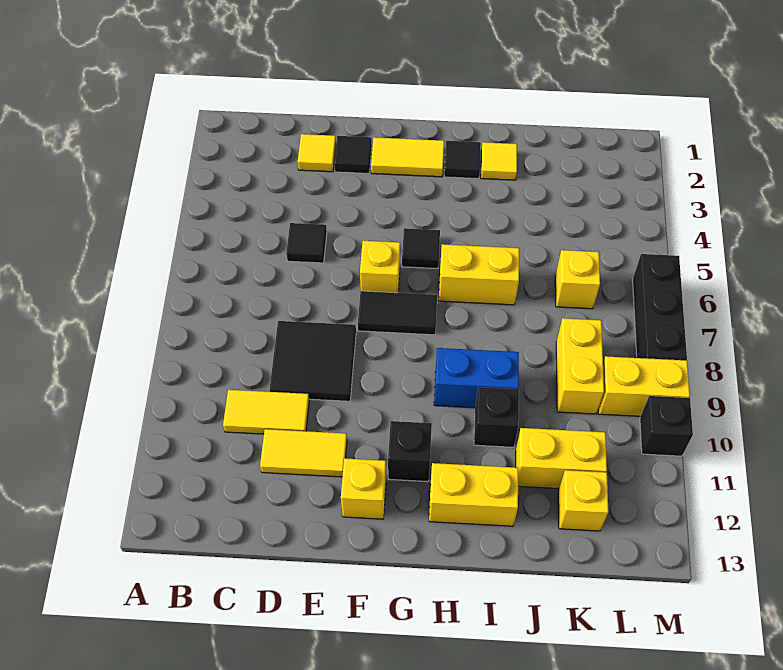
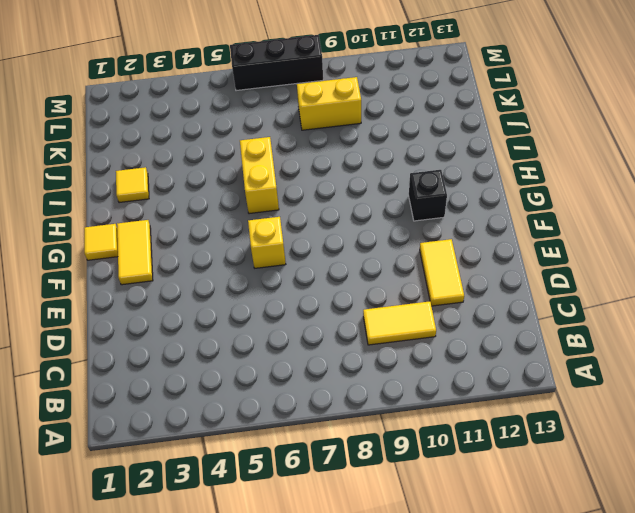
yellow 1x2 tile [363,301,436,345] -> yellow 1x2 tile turned to [223,390,309,434]
yellow 1x1 tile [84,224,118,260] -> yellow 1x1 tile moved to [298,134,336,172]
none -> black 1x1 tile [286,223,327,263]
none -> black 2x2 tile [269,321,356,401]
none -> black 1x1 tile [334,136,372,173]

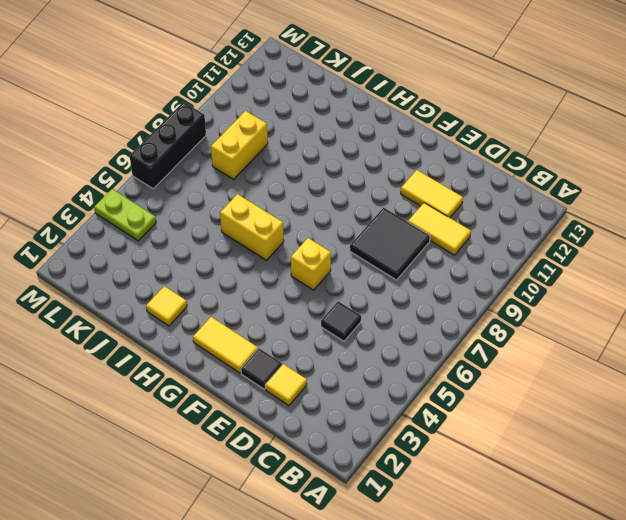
lime 1x2 plate [94,189,156,241] -> none
none -> black 1x2 tile [358,291,437,335]
none -> yellow 1x1 brick [341,458,386,519]
none -> black 1x1 tile [402,228,440,269]

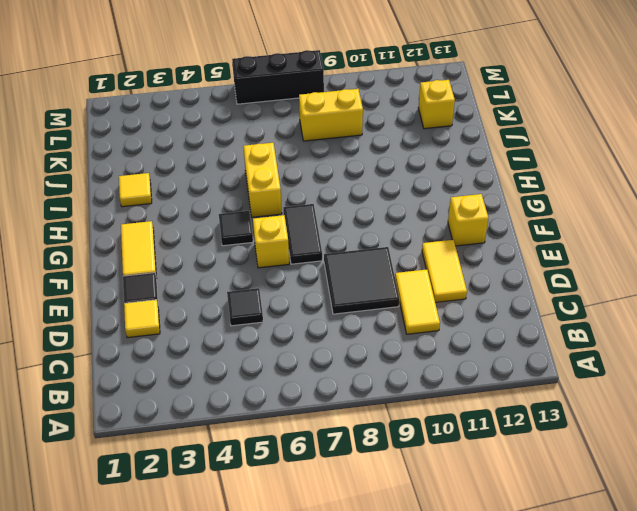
none -> black 1x1 brick [388,421,432,482]
none -> black 1x1 tile [444,141,481,179]
none -> blue 1x2 brick [434,348,519,408]

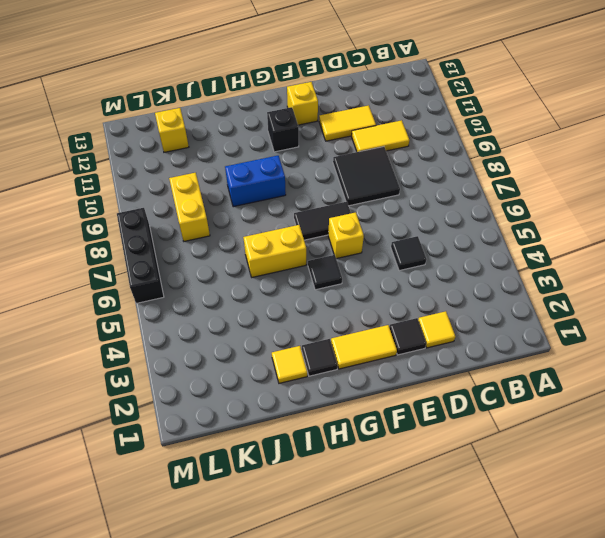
none -> yellow 1x2 brick [429,463,518,526]
none -> black 1x1 brick [474,387,519,447]
none -> yellow 1x2 brick [516,428,607,489]

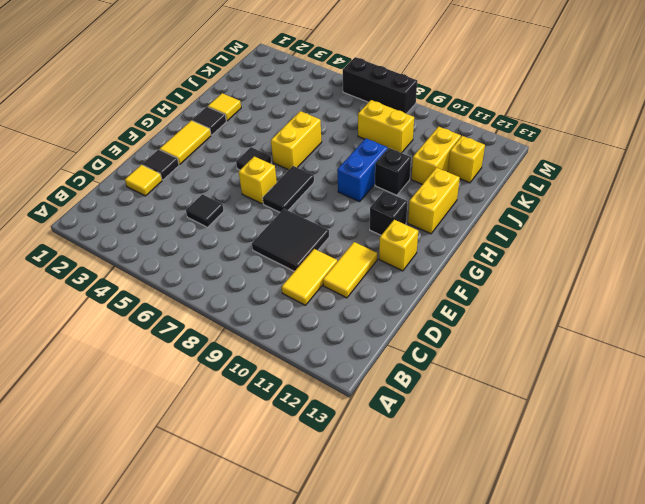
none -> yellow 1x1 brick [555,250,600,309]
none -> yellow 1x2 brick [598,356,690,416]
none -> black 1x1 brick [640,396,693,456]

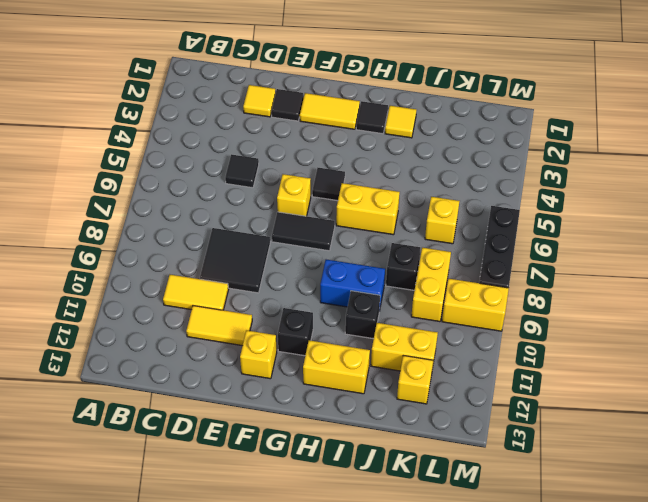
black 1x1 brick [386,243,420,290] -> black 1x1 brick moved to [640,396,693,456]

